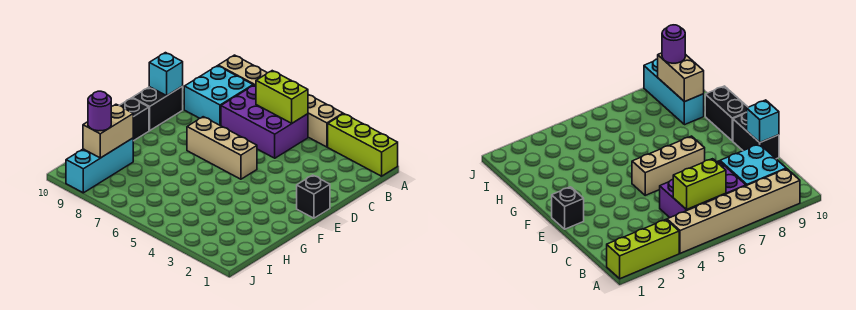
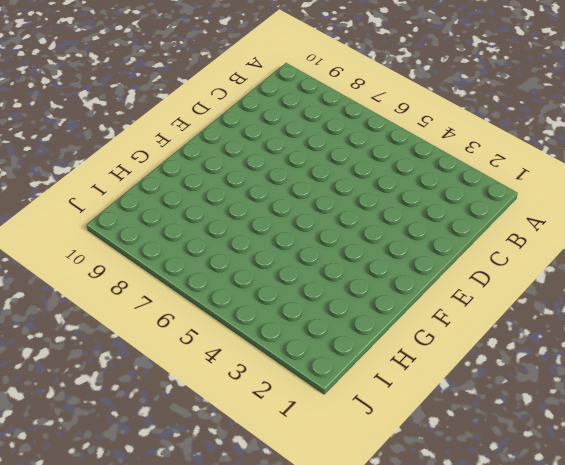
none -> lime 1x3 brick [328,114,398,176]
none -> tan 1x6 brick [218,55,343,147]
none -> purple 2x3 brick [221,85,308,158]

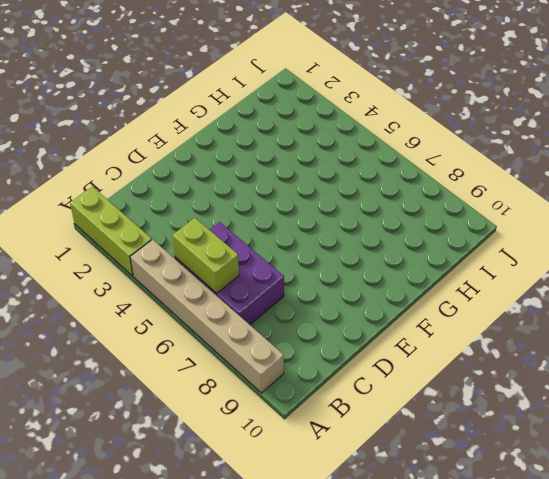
none -> cyan 2x2 brick [184,66,253,126]
none -> black 1x2 brick [133,86,183,130]
none -> black 1x1 brick [297,175,330,218]

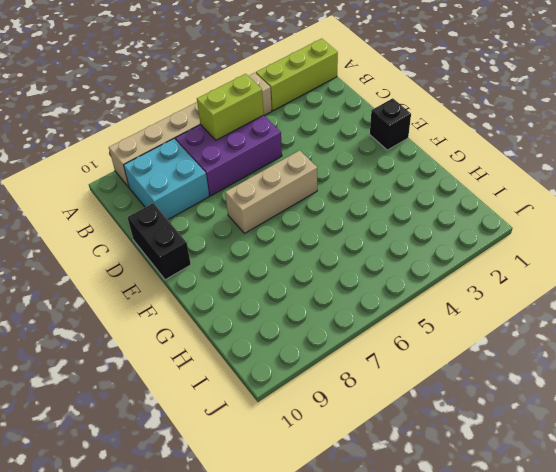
none -> black 1x2 brick [119,98,149,141]
none -> cyan 1x3 brick [66,138,133,193]
none -> cyan 1x1 brick [149,53,183,96]

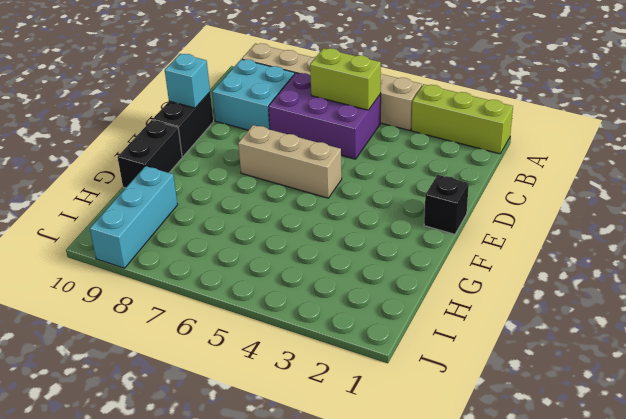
none -> tan 1x2 brick [83,104,133,158]
none -> purple 1x1 round brick [88,91,111,131]

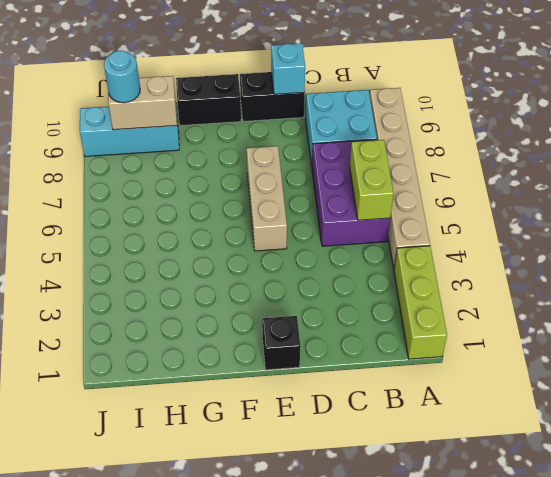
cyan 1x1 round brick [104,51,140,103] -> purple 1x1 round brick [88,91,111,131]

